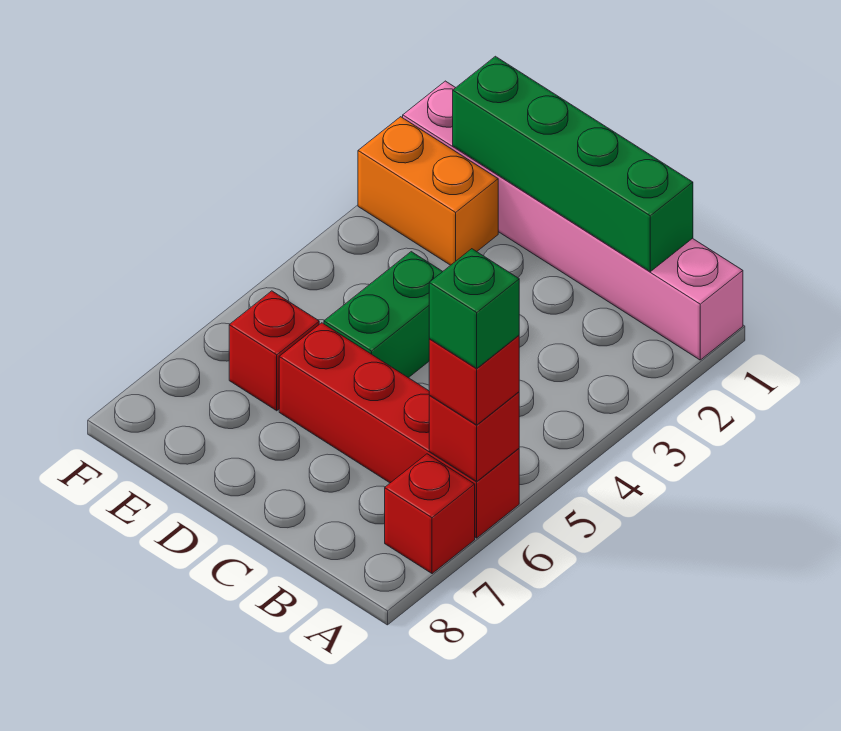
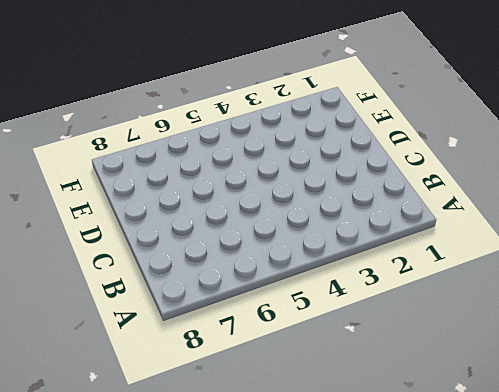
none -> pink 1x6 brick [403,81,743,360]
none -> red 1x4 brick [279,323,519,538]

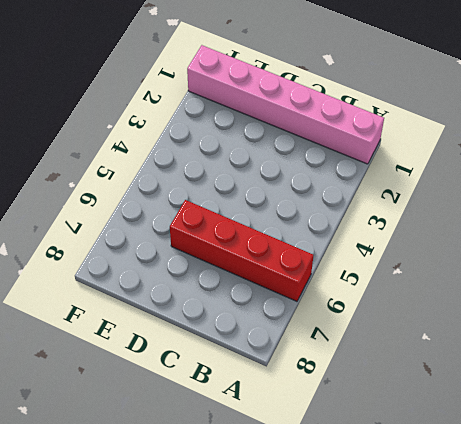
none -> red 1x1 brick [385,454,475,574]
none -> green 1x2 brick [324,252,443,378]

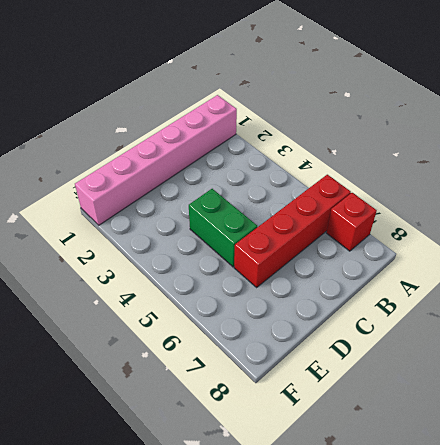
none -> orange 1x2 brick [358,117,498,265]
none -> red 1x1 brick [229,291,319,411]

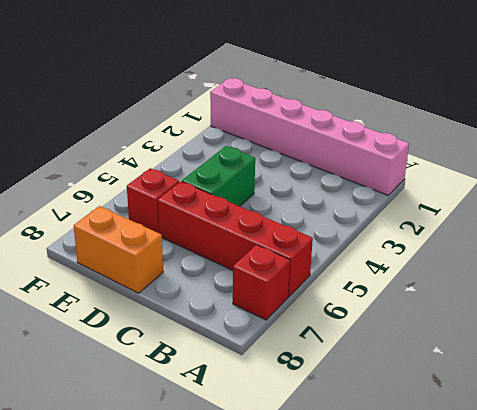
orange 1x2 brick [74,206,163,293] -> orange 1x2 brick moved to [358,117,498,265]
none -> red 1x1 brick [429,392,519,481]
none -> green 1x4 brick [453,56,693,272]

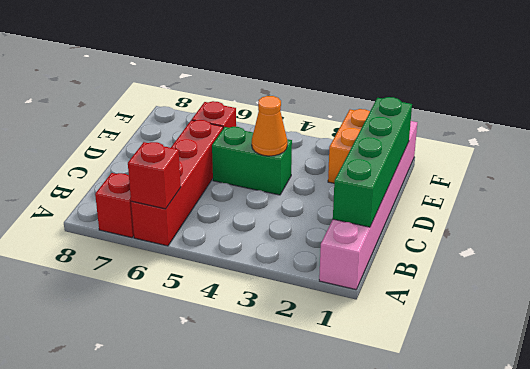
orange 1x1 cone [252,96,287,156] -> none
none -> red 1x1 brick [429,335,519,425]
none -> green 1x1 brick [429,249,519,368]

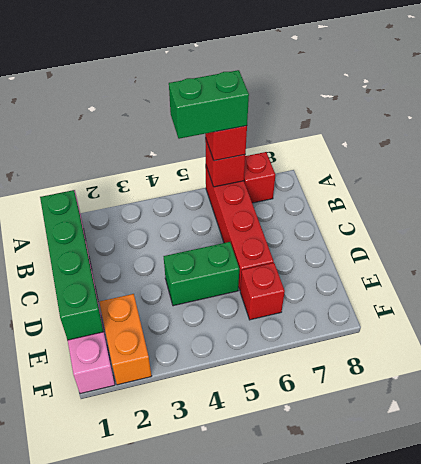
green 1x2 brick [169,70,249,139] -> green 1x1 brick [429,249,519,368]

